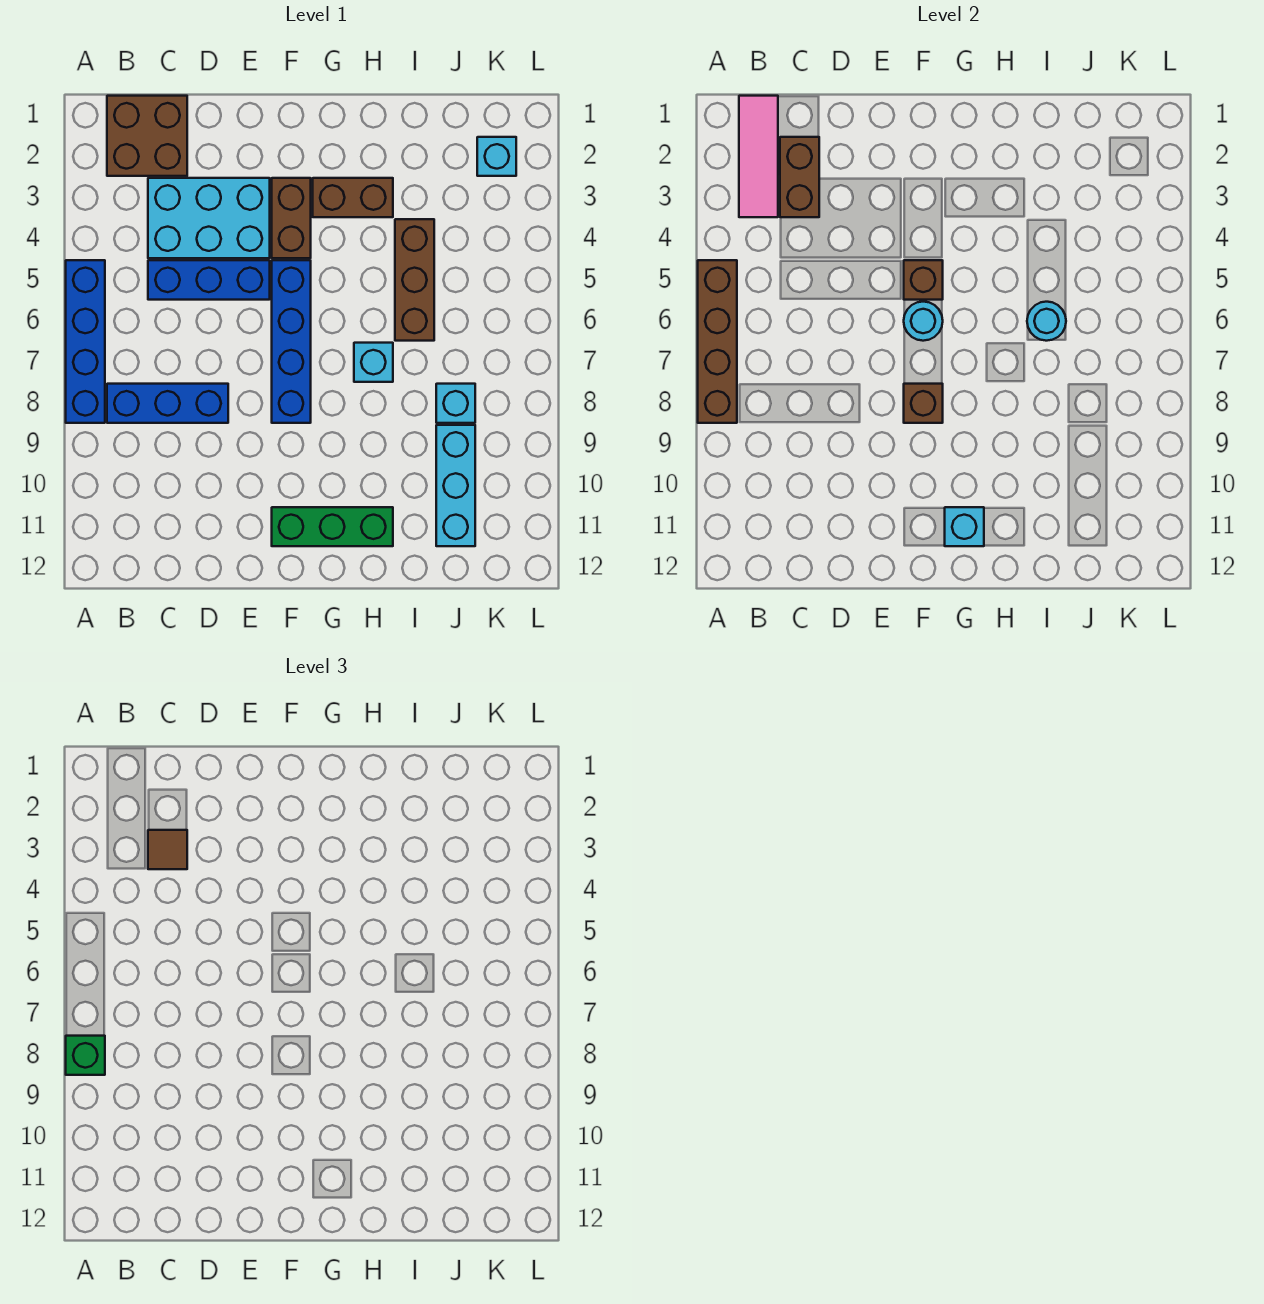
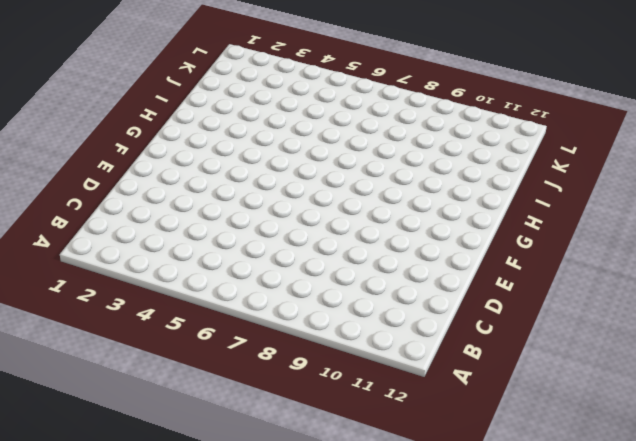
none -> blue 1x4 brick [66,260,105,423]
none -> brown 2x2 brick [107,96,187,176]
none -> blue 1x3 brick [107,384,228,423]

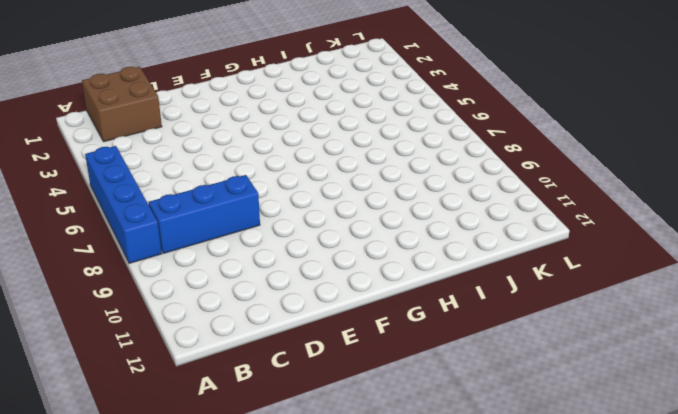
none -> cyan 2x3 brick [148,178,270,258]
none -> blue 1x3 brick [148,260,270,300]
none -> brown 1x2 brick [272,178,311,258]

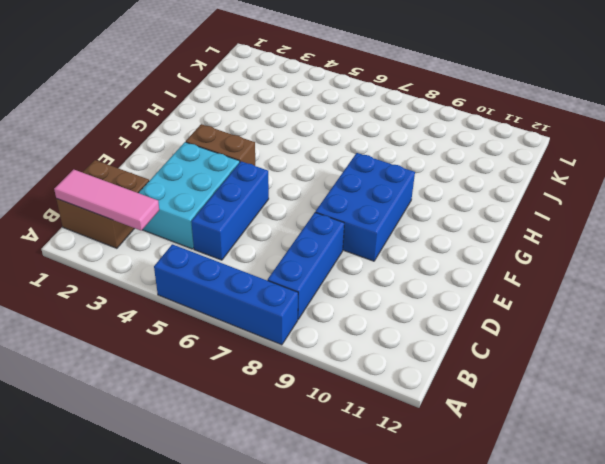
blue 2x3 brick [315,153,415,261] -> blue 1x4 brick [272,260,311,423]
none -> green 1x3 brick [272,507,393,546]
none -> brown 1x2 brick [313,178,393,217]
none -> cyan 1x1 brick [354,343,393,382]

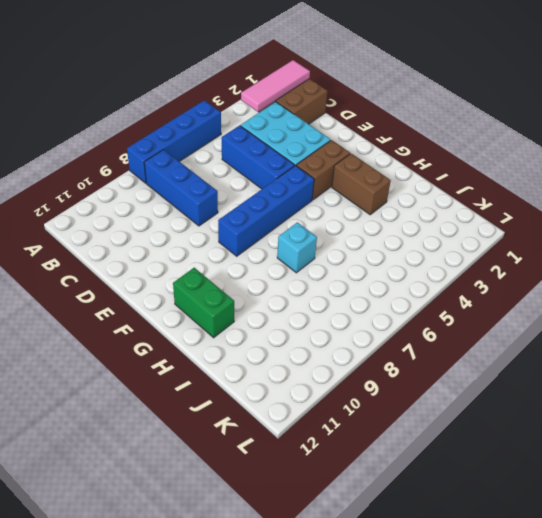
green 1x2 brick [173,268,234,338] -> green 1x3 brick [272,507,393,546]
none -> brown 1x3 brick [395,219,434,341]
none -> cyan 1x1 brick [436,384,475,423]
none -> cyan 1x3 brick [436,425,475,546]

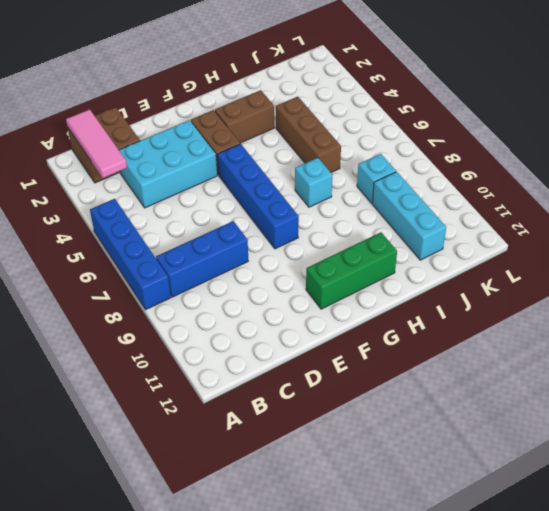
none -> blue 1x3 brick [148,260,270,300]
none -> cyan 1x1 brick [477,137,516,176]
none -> brown 1x4 brick [698,260,737,423]

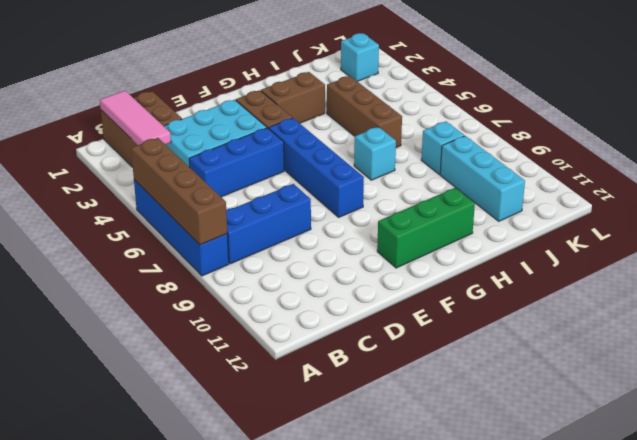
none -> brown 1x2 brick [780,137,819,217]
none -> brown 1x1 brick [904,260,943,300]
none -> cyan 1x1 round brick [904,302,943,341]

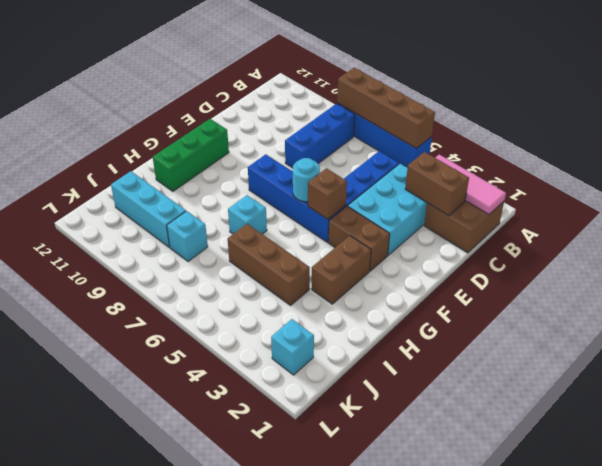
none -> brown 1x1 brick [904,384,943,423]
none -> cyan 1x1 brick [945,507,984,546]
none -> cyan 1x1 round brick [1027,302,1066,341]

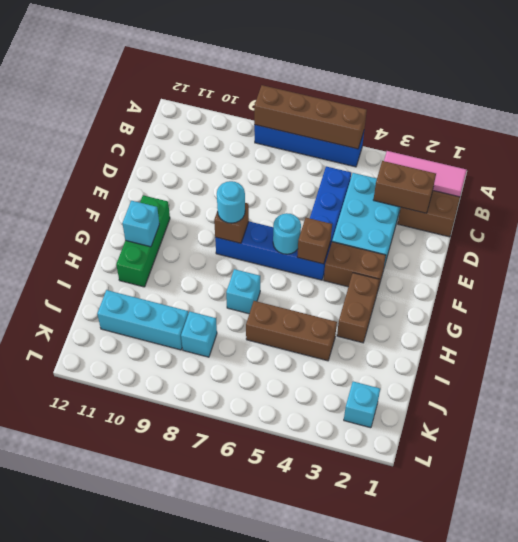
cyan 1x1 round brick [217,181,245,223] -> cyan 1x1 round brick moved to [1027,302,1066,341]
none -> blue 1x3 brick [107,384,228,423]
none -> green 1x1 brick [66,1036,105,1075]
none -> brown 1x1 tile [148,830,187,869]

